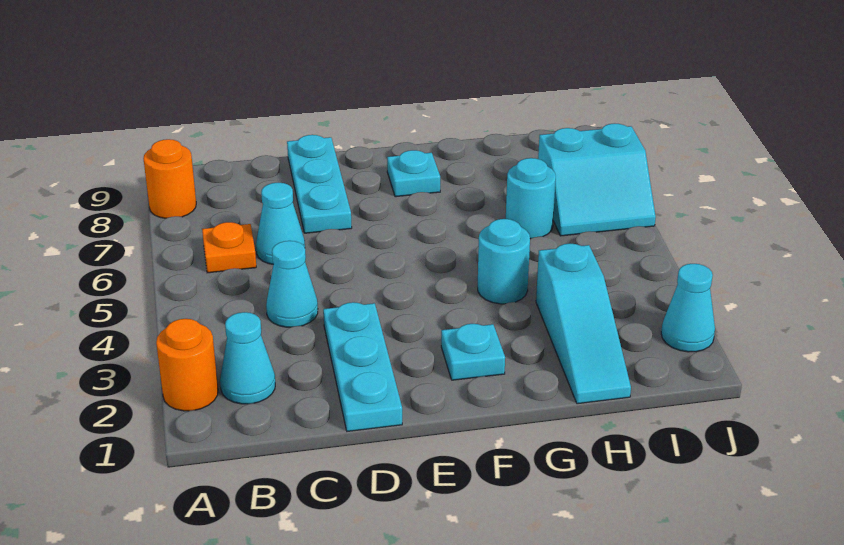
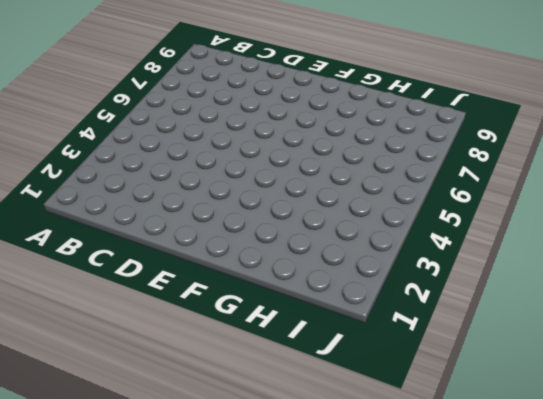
none -> orange 1x1 round brick [156,319,218,411]
none -> orange 1x1 round brick [143,139,196,218]
none -> cyan 1x1 cone [220,312,275,404]

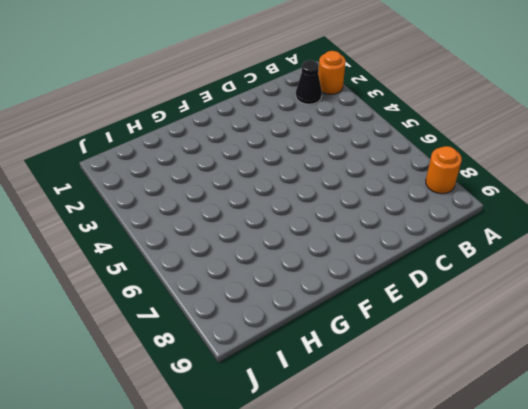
black 1x1 cone [296,60,322,104] -> cyan 1x1 cone [220,312,275,404]
none -> orange 1x1 plate [202,222,256,273]
none -> cyan 1x1 cone [266,241,318,327]
none -> cyan 1x1 cone [256,183,305,265]

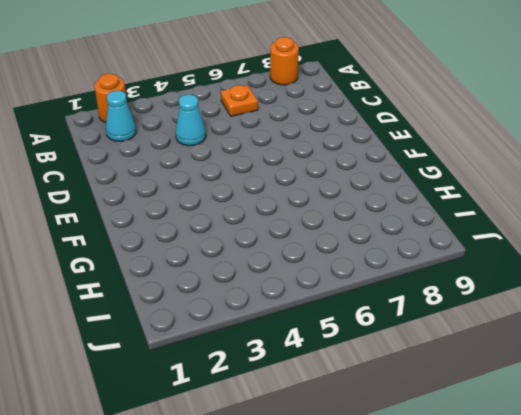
none -> cyan 1x1 cone [256,183,305,265]
none -> cyan 1x3 plate [323,302,402,431]
none -> cyan 1x3 plate [287,135,352,233]

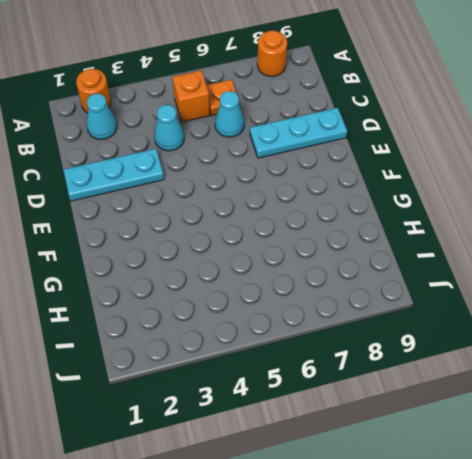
orange 1x1 brick [173,71,210,122] -> none
none -> cyan 1x1 plate [441,324,505,380]
none -> cyan 1x1 plate [387,150,440,197]
none -> cyan 1x1 round brick [478,219,530,304]

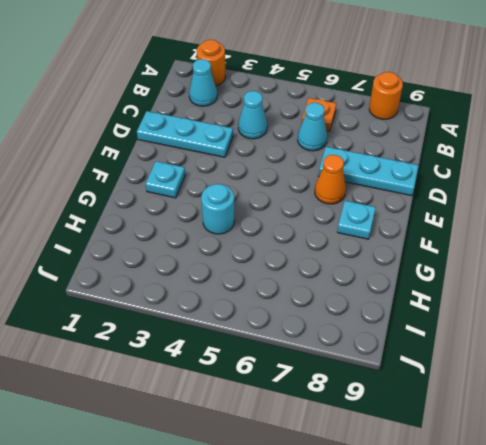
orange 1x1 cone [315,155,346,204] -> none
none -> cyan 1x3 slope [536,244,631,404]
none -> cyan 1x1 round brick [506,158,556,239]
none -> cyan 2x2 slope [538,124,656,236]

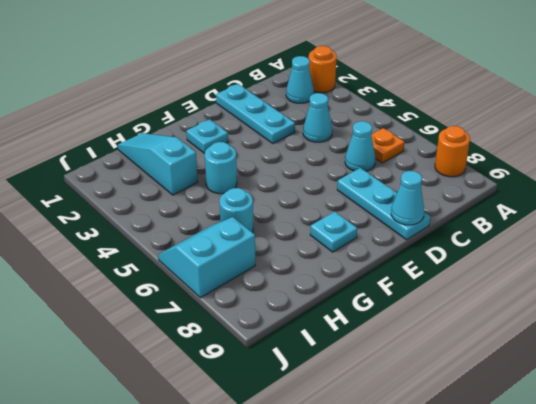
cyan 1x1 cone [391,171,424,225] -> cyan 1x1 cone moved to [661,264,715,352]

